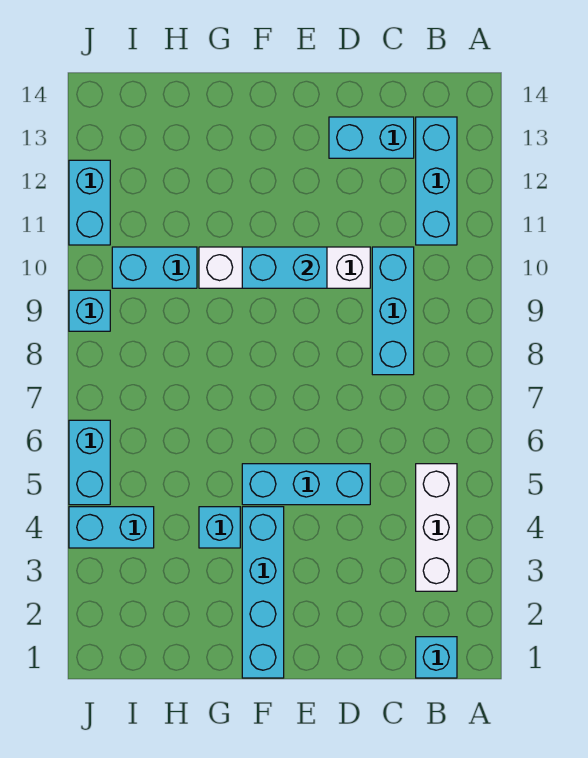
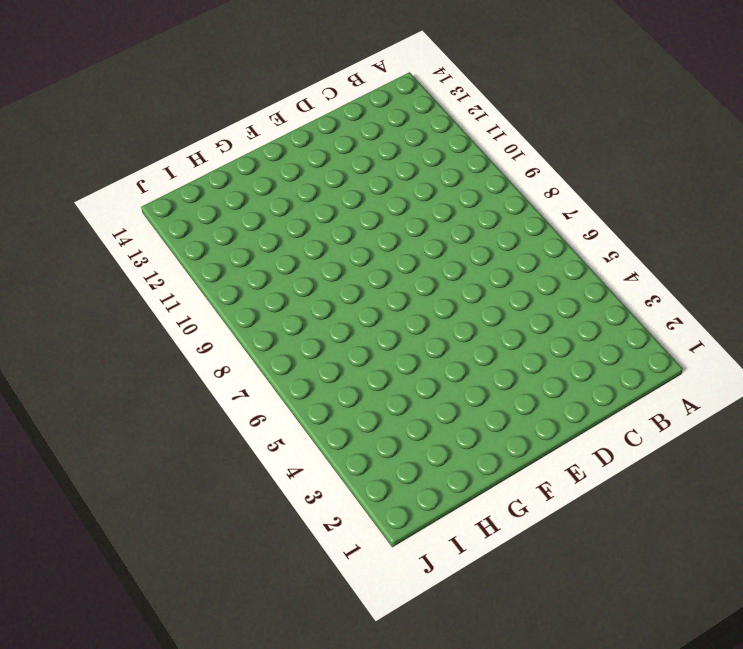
none -> cyan 1x1 brick [416,637,457,678]
none -> white 1x3 brick [416,464,457,591]
none -> cyan 1x3 brick [416,117,457,245]

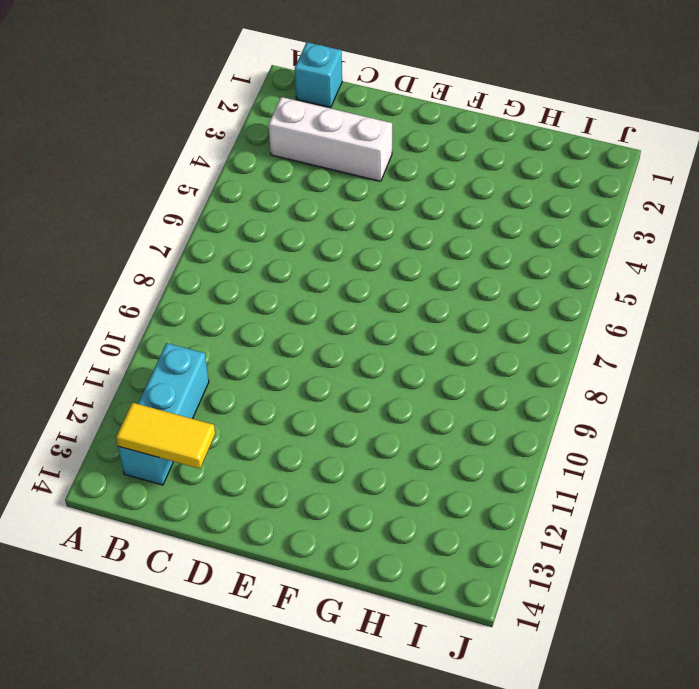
white 1x3 brick [269,97,392,181] -> white 1x3 brick turned to [416,464,457,591]
yellow 1x2 tile [116,403,215,469] -> none
none -> cyan 1x3 brick [372,247,414,375]
none -> cyan 1x2 brick [329,117,414,158]
none -> cyan 1x3 brick [242,464,370,505]

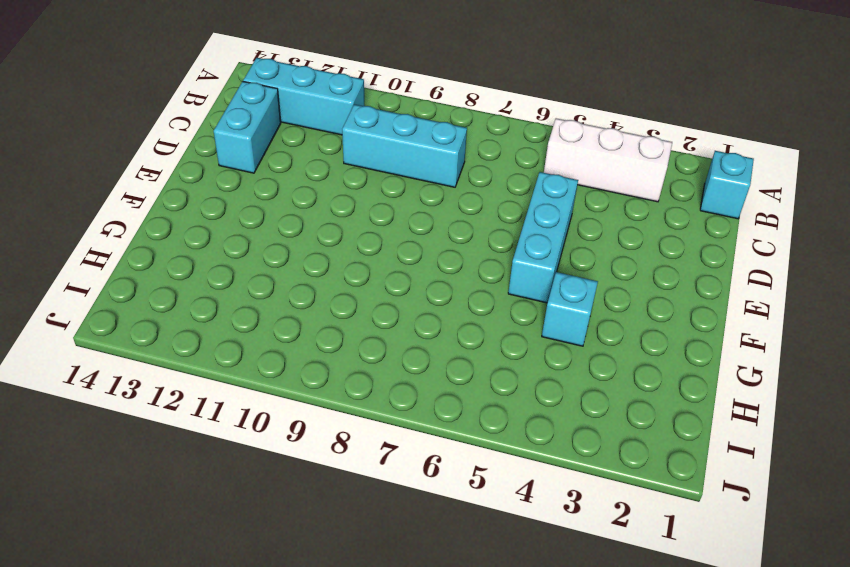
none -> white 1x4 brick [199,247,370,288]
none -> cyan 1x4 brick [242,507,284,678]
none -> cyan 1x2 brick [112,247,197,288]

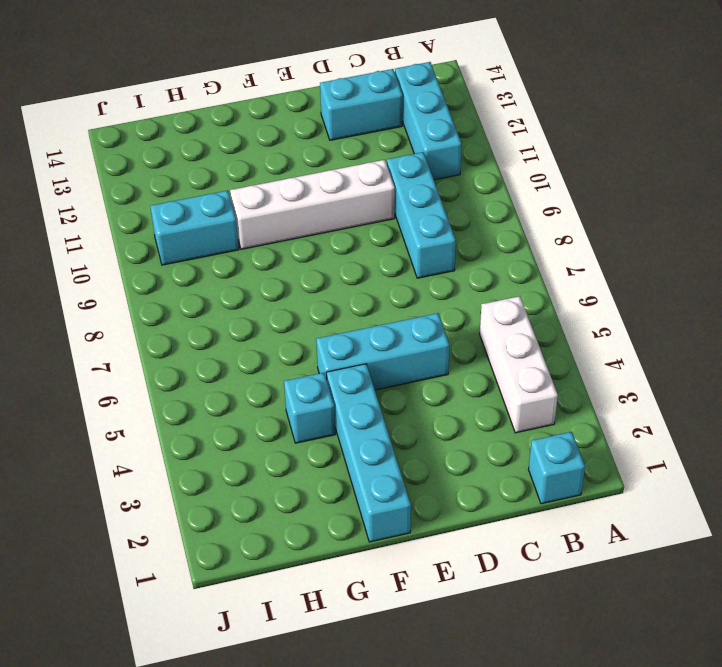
none -> cyan 1x2 brick [69,507,154,548]
none -> cyan 1x2 brick [69,420,110,505]
none -> cyan 1x1 brick [69,290,110,331]

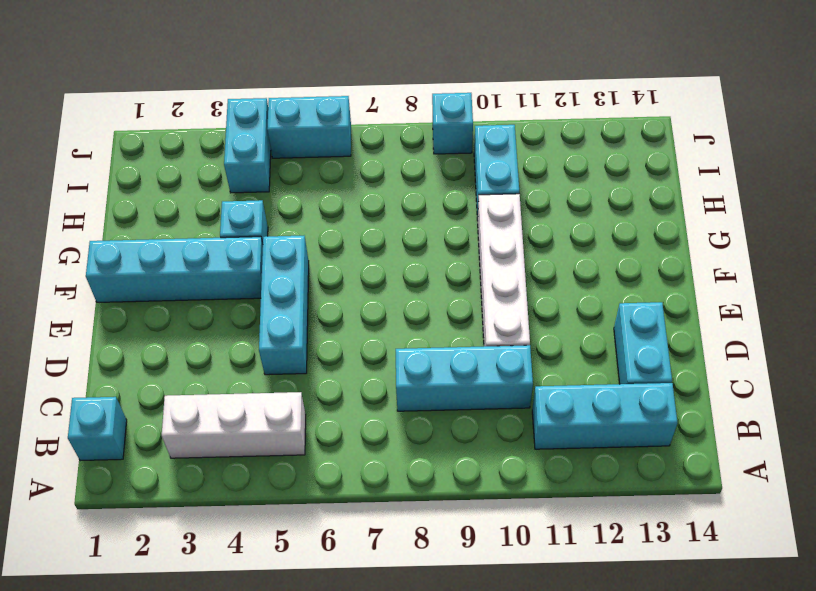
none -> cyan 1x2 brick [69,160,110,245]
none -> cyan 1x2 brick [242,247,327,288]

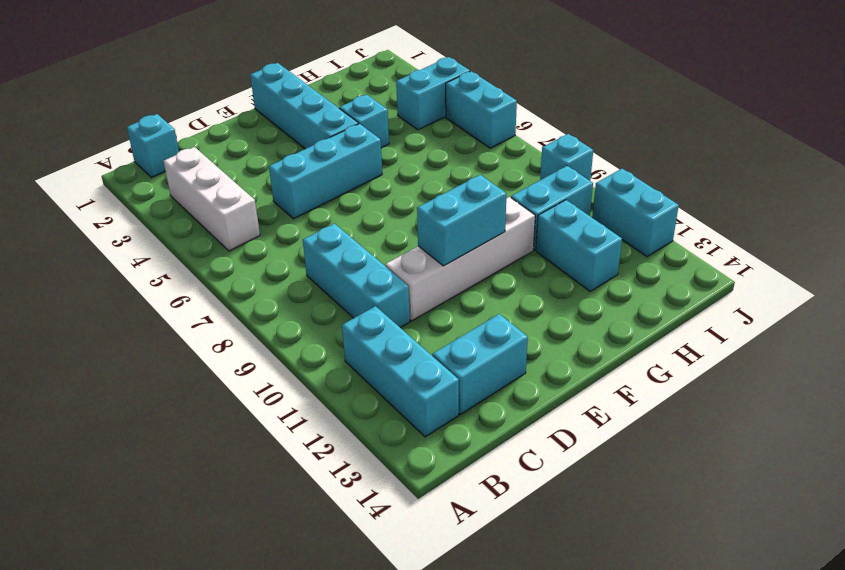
cyan 1x2 brick [536,200,622,291] -> none

